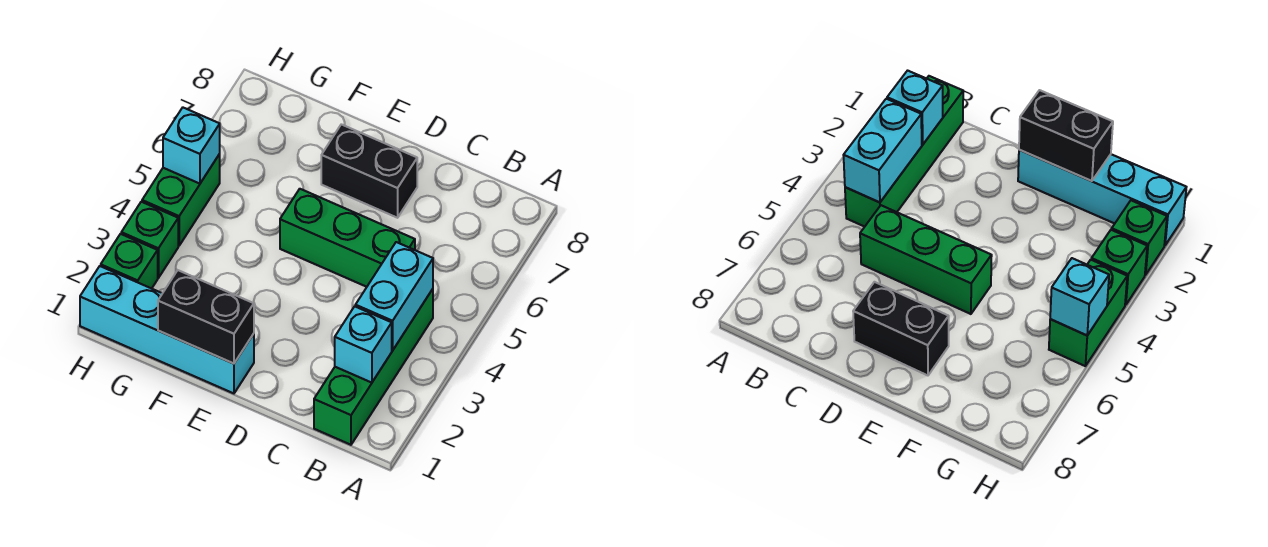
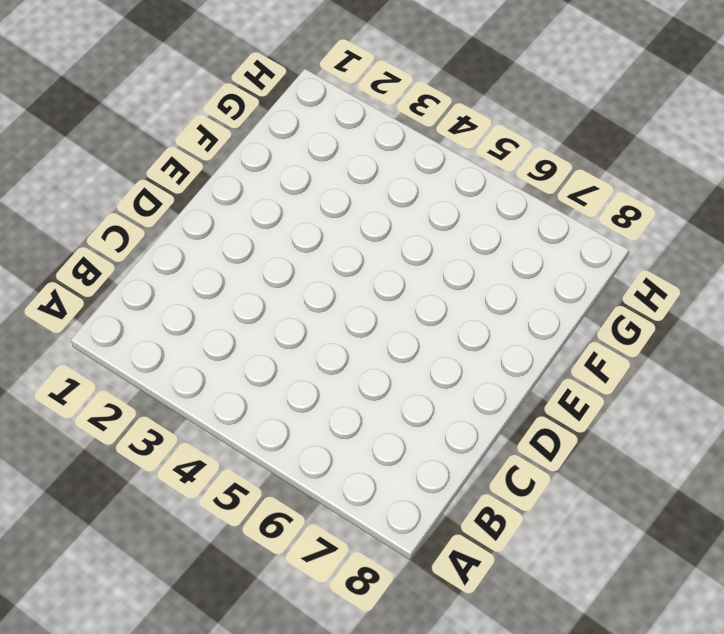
none -> green 1x4 brick [314,289,433,445]
none -> green 1x3 brick [280,189,415,287]

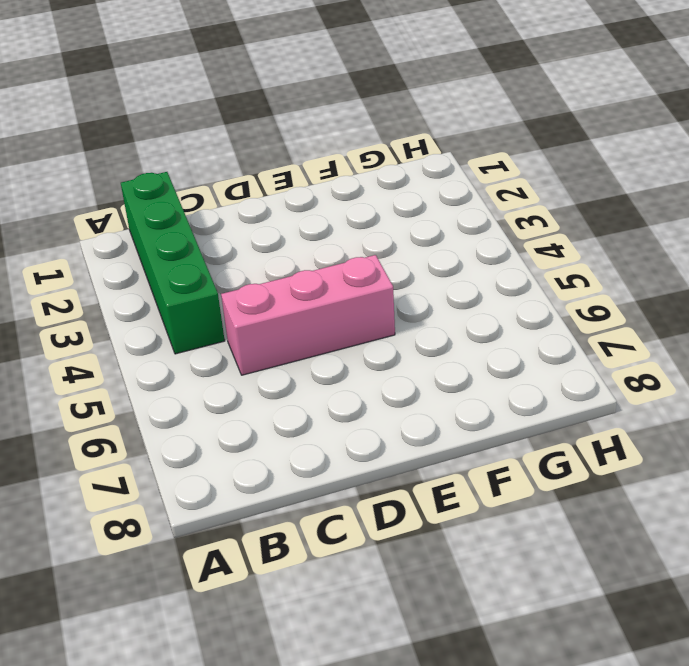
pink 1x3 brick [221,255,395,375] -> green 1x3 brick [280,189,415,287]
none -> black 1x2 brick [321,124,417,218]
none -> cyan 1x4 brick [80,266,254,393]

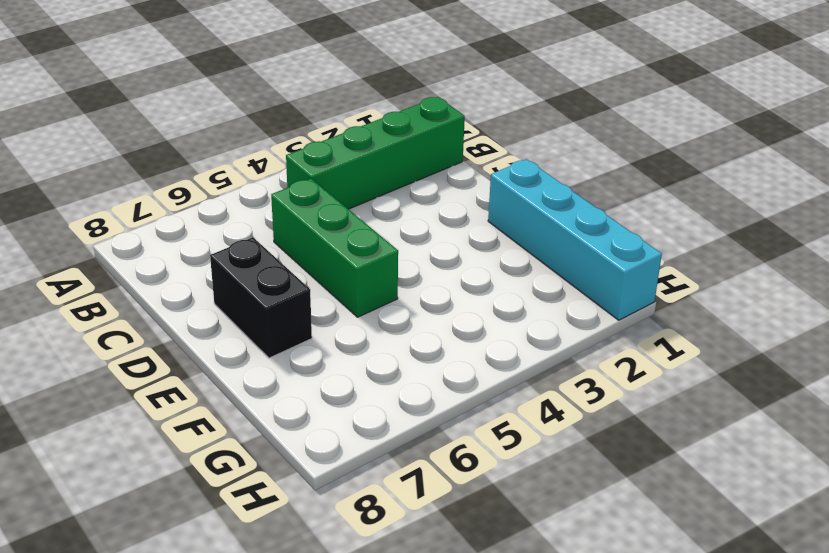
none -> green 1x1 brick [101,234,158,289]
none -> green 1x1 brick [121,202,178,278]

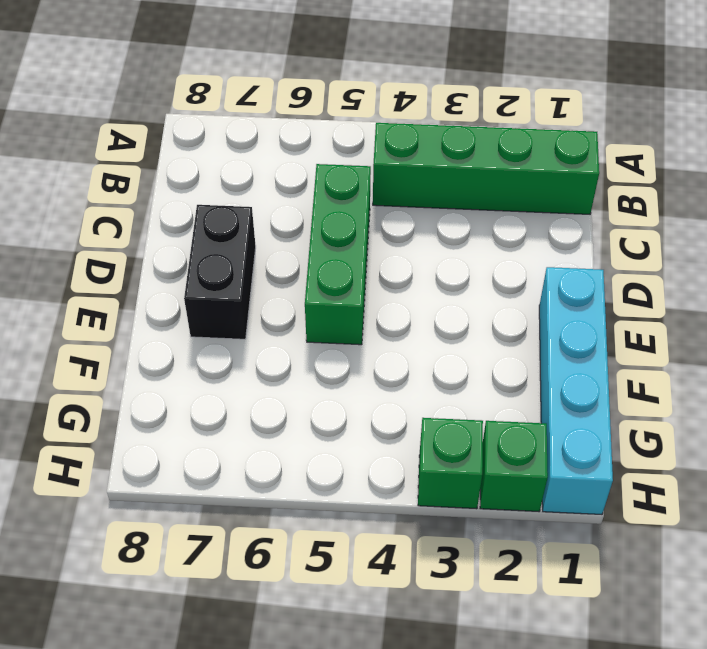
none -> green 1x2 brick [142,154,220,246]
none -> cyan 1x1 brick [335,306,392,383]

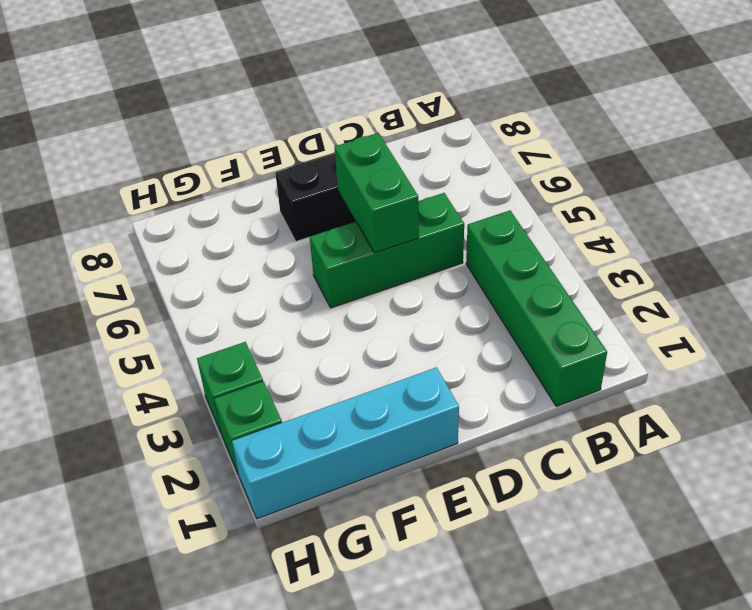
green 1x2 brick [335,133,419,253] -> green 1x2 brick moved to [142,154,220,246]
none -> cyan 1x1 brick [335,306,392,383]
none -> cyan 1x2 brick [355,242,433,350]

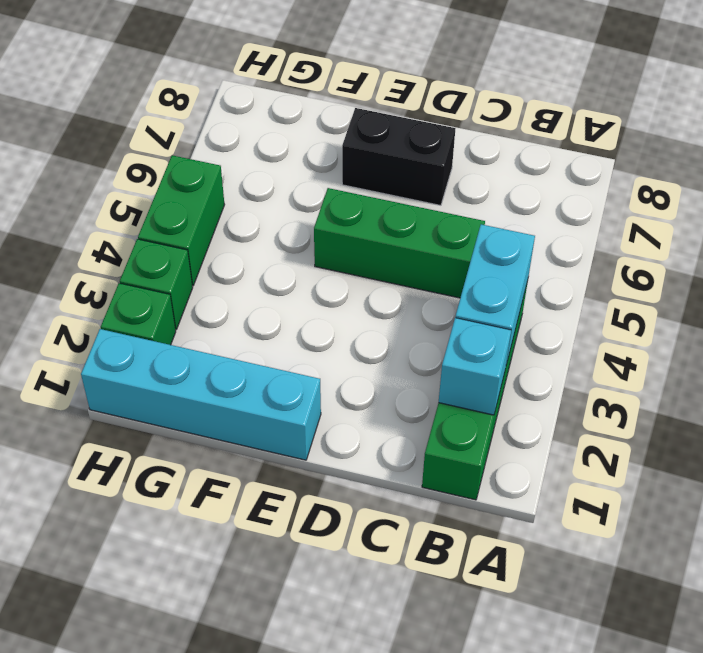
none -> black 1x2 brick [158,270,254,364]
none -> cyan 1x1 brick [163,108,220,184]

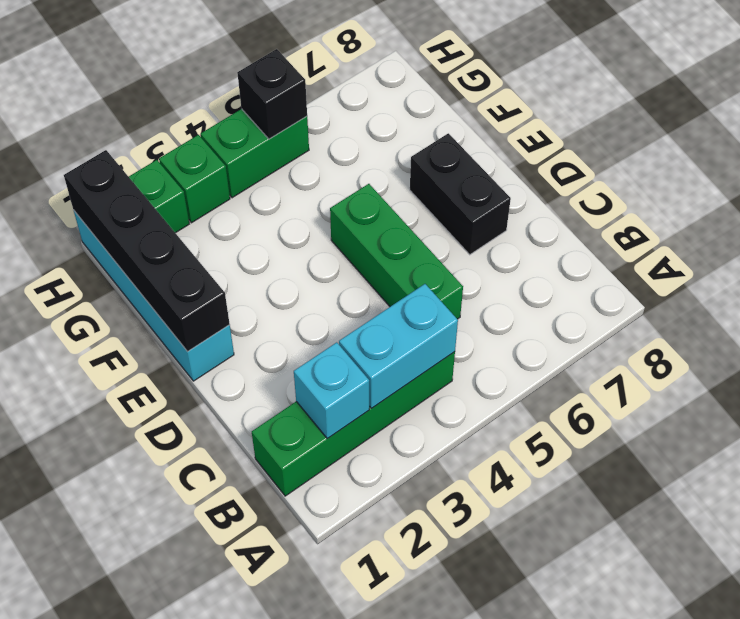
black 1x4 brick [64,150,230,352] -> black 1x2 brick [158,270,254,364]
black 1x1 brick [237,49,307,139] -> cyan 1x1 brick [163,108,220,184]

